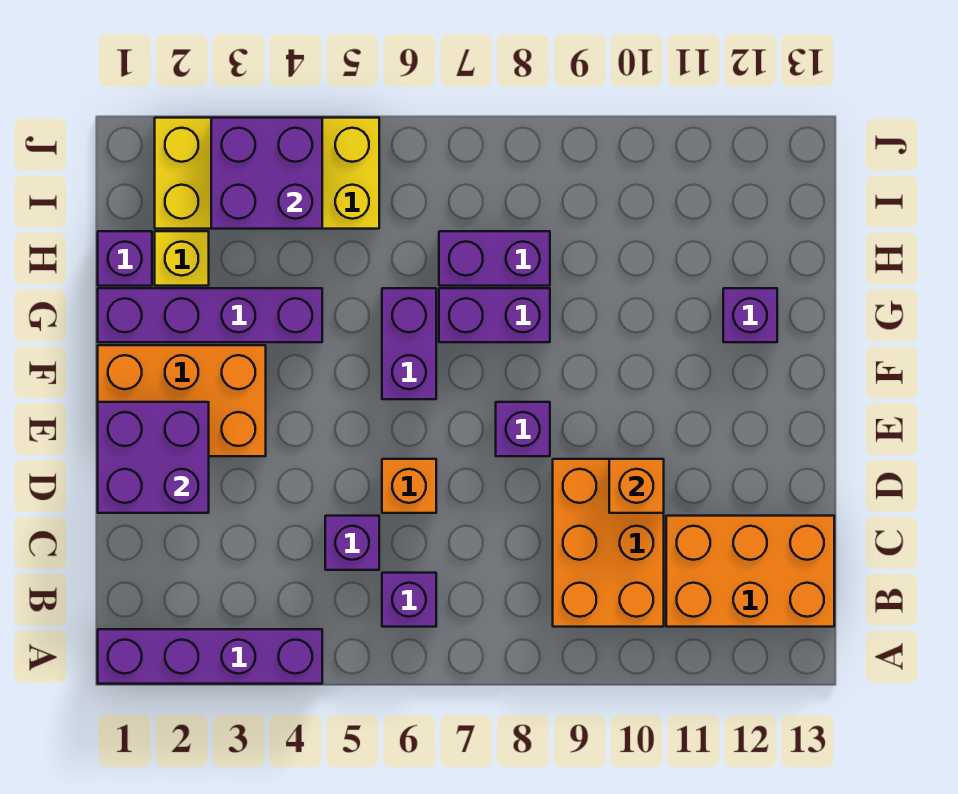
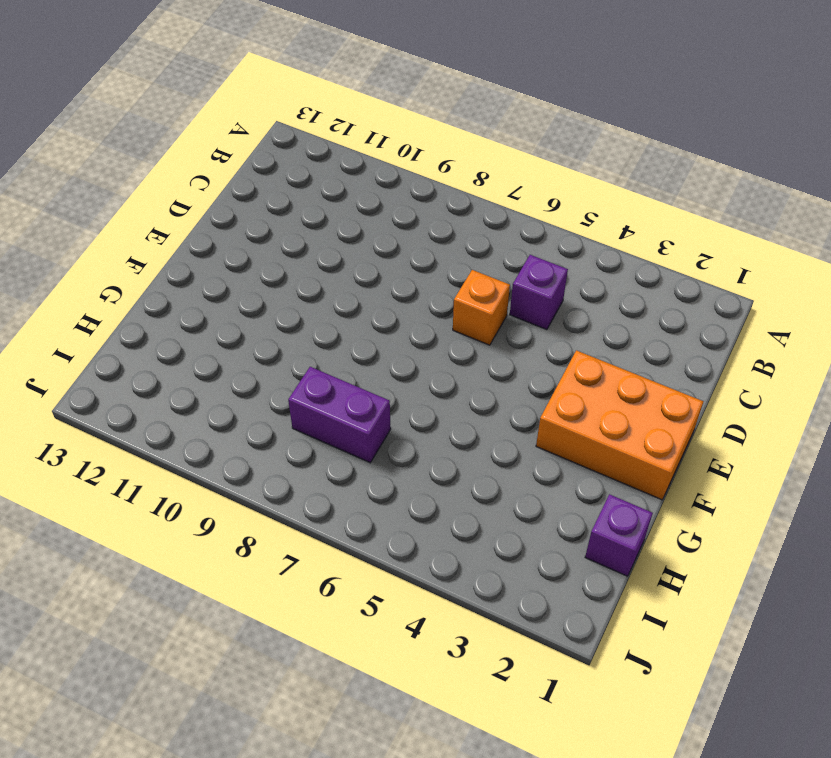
none -> purple 1x4 brick [98,629,322,684]
none -> purple 1x1 brick [382,573,436,627]
none -> orange 2x3 brick [553,459,664,627]

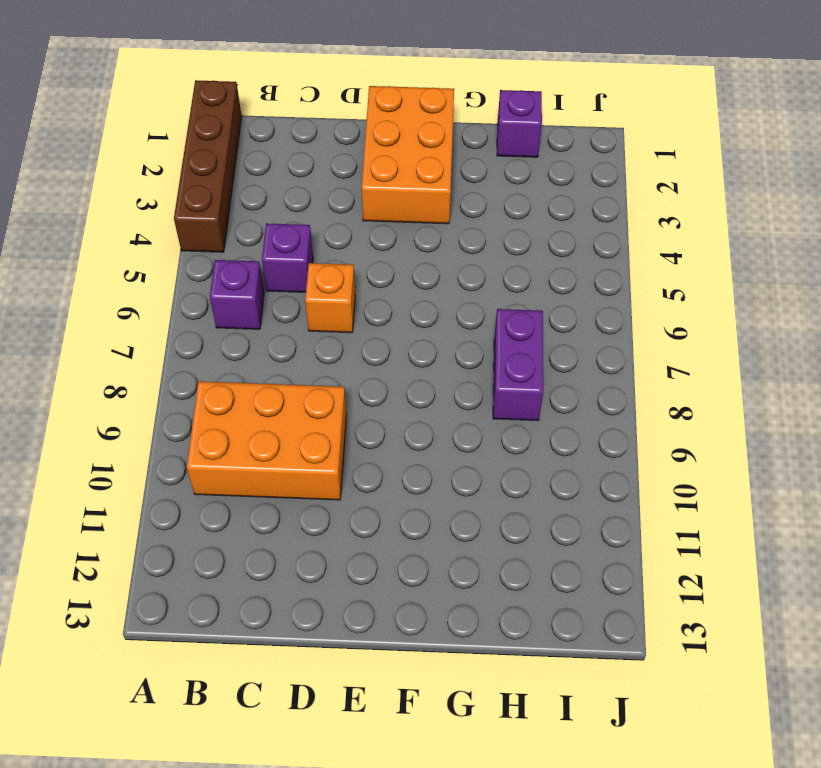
brown 1x4 brick [174,80,242,252] -> purple 1x4 brick [98,629,322,684]
none -> orange 2x3 brick [666,516,834,627]
none -> purple 1x1 brick [496,402,550,456]
none -> purple 1x2 brick [382,288,436,399]

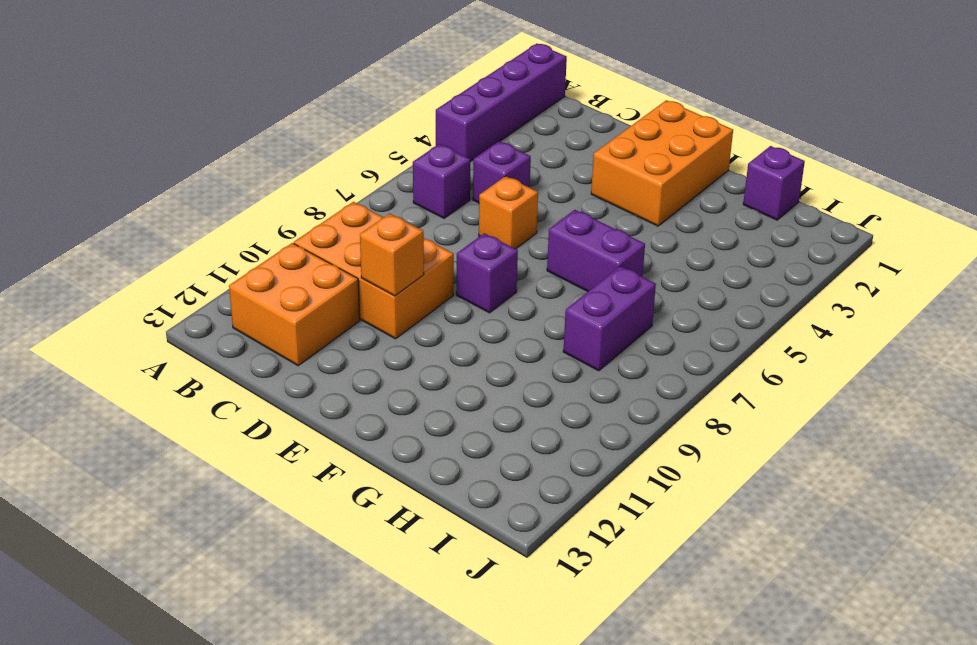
orange 2x2 brick [229,243,360,366] -> orange 2x3 brick [666,516,834,627]
none -> purple 1x4 brick [98,288,322,342]
none -> purple 1x2 brick [439,288,550,342]
none -> purple 1x1 brick [723,288,777,342]

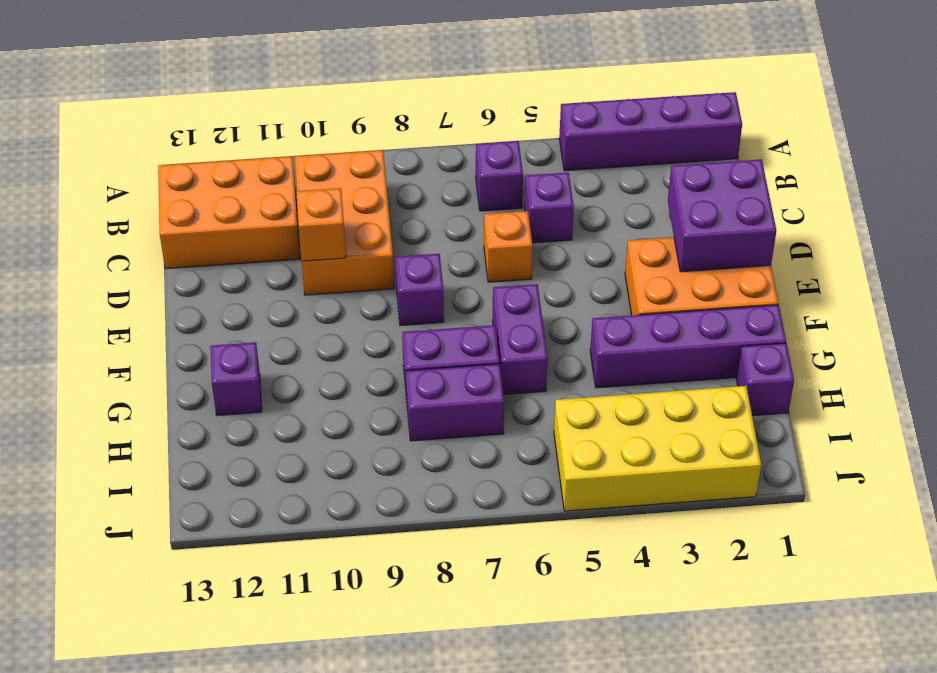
none -> yellow 1x1 brick [155,231,209,286]
none -> purple 2x2 brick [211,118,322,229]

